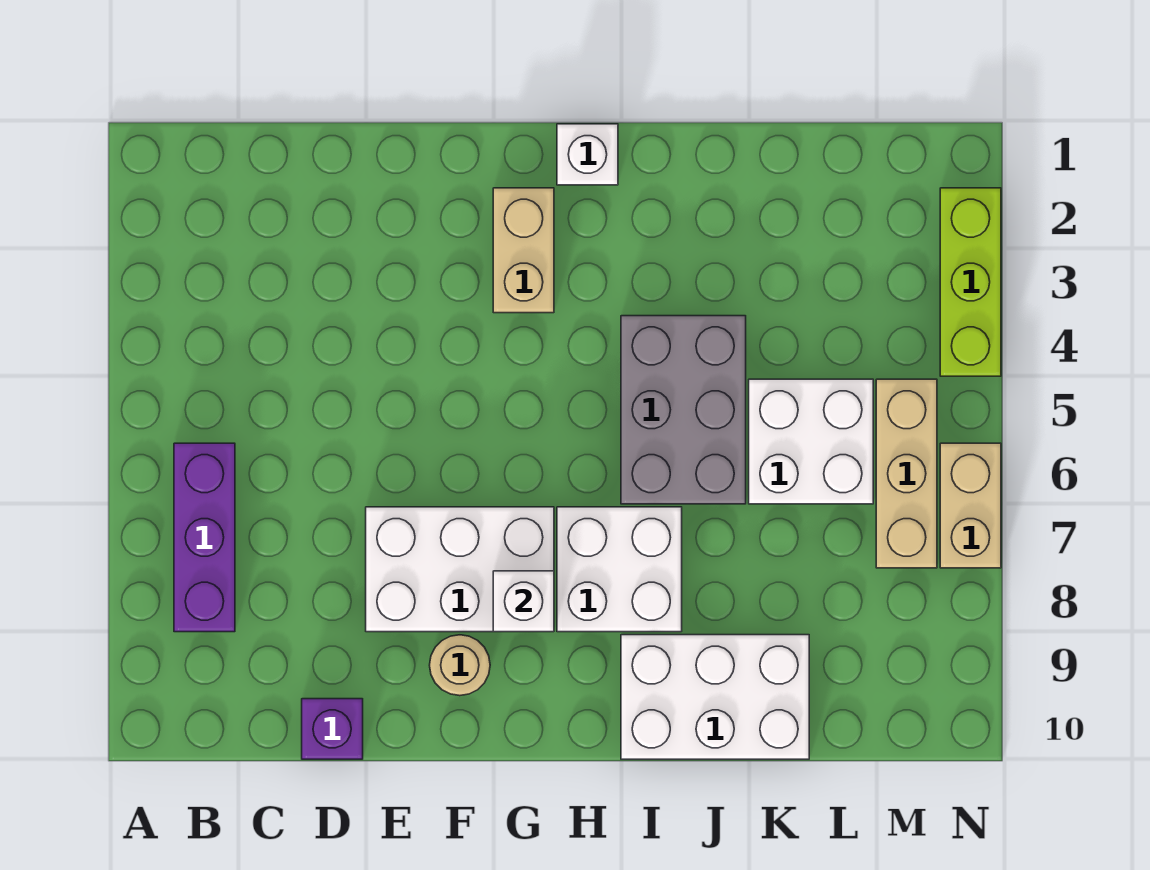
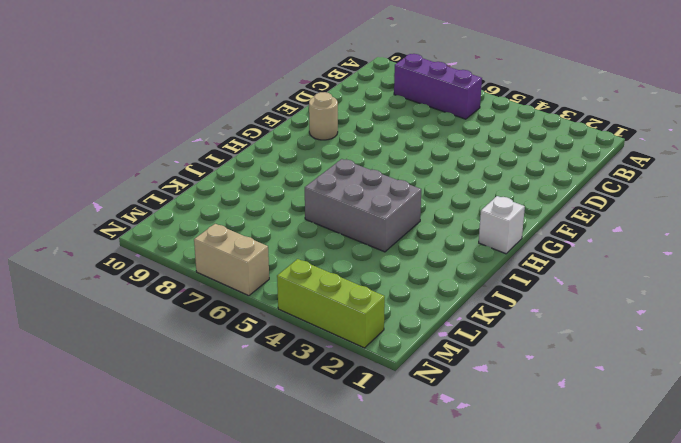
none -> purple 1x1 brick [302,699,363,759]
none -> white 2x3 brick [366,507,554,632]
none -> tan 1x2 brick [493,188,554,313]

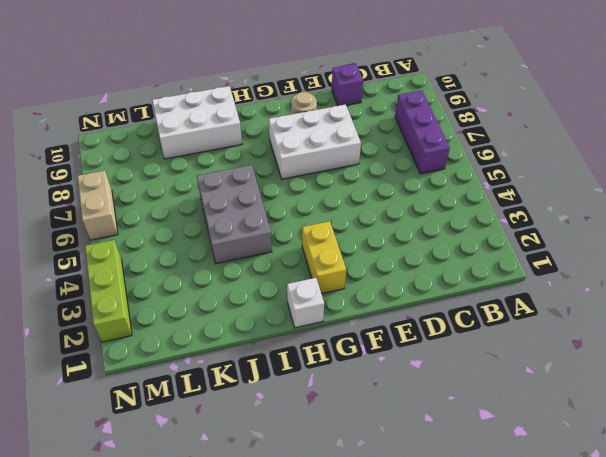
yellow 1x2 brick [302,221,346,294] -> tan 1x2 brick [493,188,554,313]
none -> white 2x2 brick [557,507,682,632]
none -> white 2x2 brick [749,379,873,504]
none -> tan 1x3 brick [876,379,937,568]

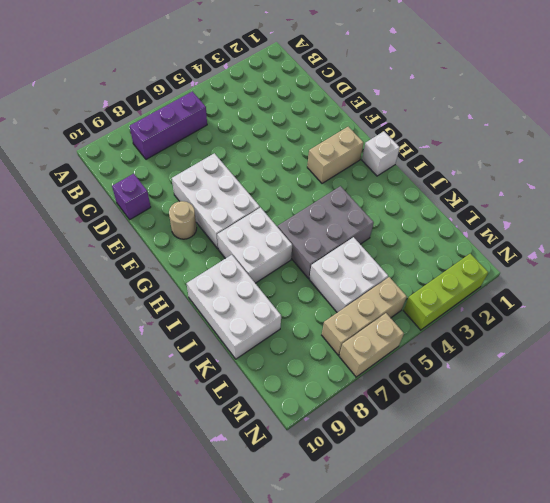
none -> white 1x1 brick [493,571,554,632]

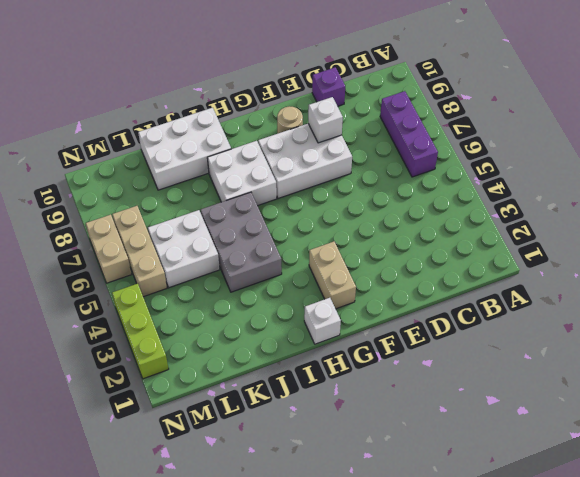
white 1x1 brick [308,97,343,143] -> white 1x1 brick moved to [493,571,554,632]

